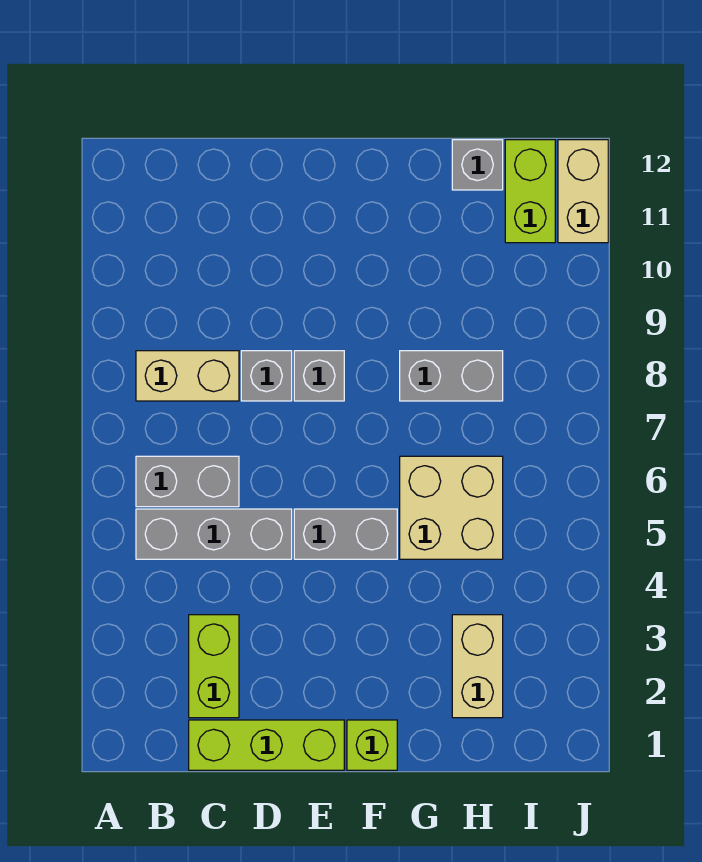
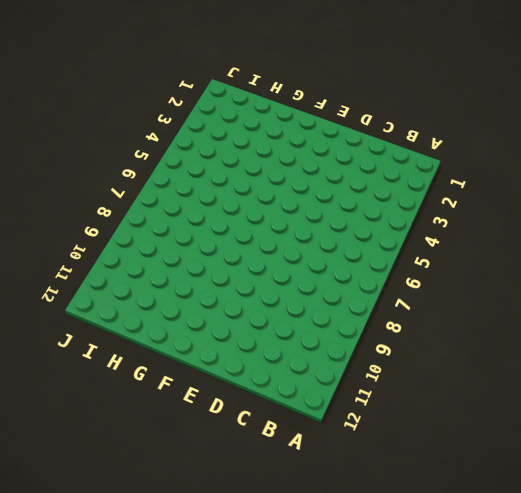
none -> grey 1x3 brick [136,509,292,559]
none -> grey 1x2 brick [136,456,239,507]
none -> tan 1x2 brick [136,351,239,401]

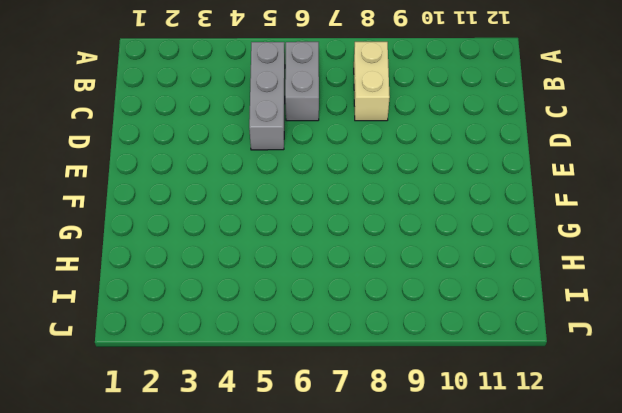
none -> lime 1x3 brick [189,720,344,770]
none -> lime 1x2 brick [189,615,239,718]
none -> grey 1x1 brick [241,351,292,401]

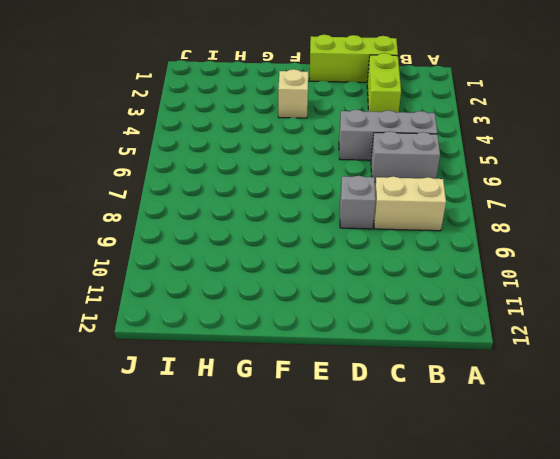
tan 1x1 brick [278,69,308,118] -> none
none -> grey 1x2 brick [294,509,397,559]
none -> grey 1x1 brick [294,351,344,401]
none -> lime 1x1 brick [347,720,397,770]

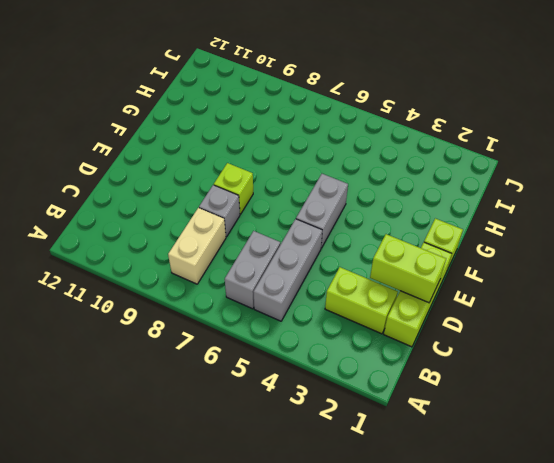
lime 1x2 brick [370,234,446,303] -> lime 1x2 brick moved to [505,140,555,243]
lime 1x1 brick [214,163,253,214] -> grey 1x1 brick [294,351,344,401]
none -> tan 2x2 brick [400,456,503,559]
none -> grey 1x2 brick [400,351,503,401]
none -> tan 1x2 brick [452,615,503,718]

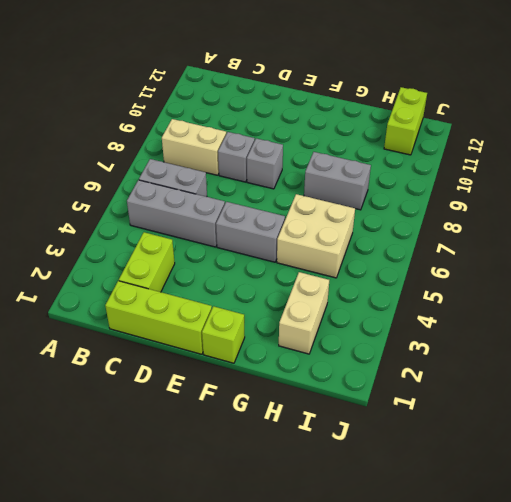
none -> grey 1x1 brick [452,140,503,190]
none -> tan 1x2 brick [558,140,608,243]

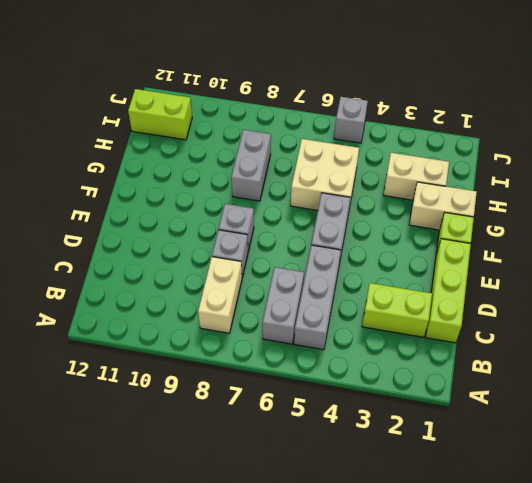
tan 1x2 brick [409,182,477,230] -> tan 1x2 brick moved to [558,140,608,243]
grey 1x1 brick [334,97,368,143] -> grey 1x1 brick moved to [452,140,503,190]

